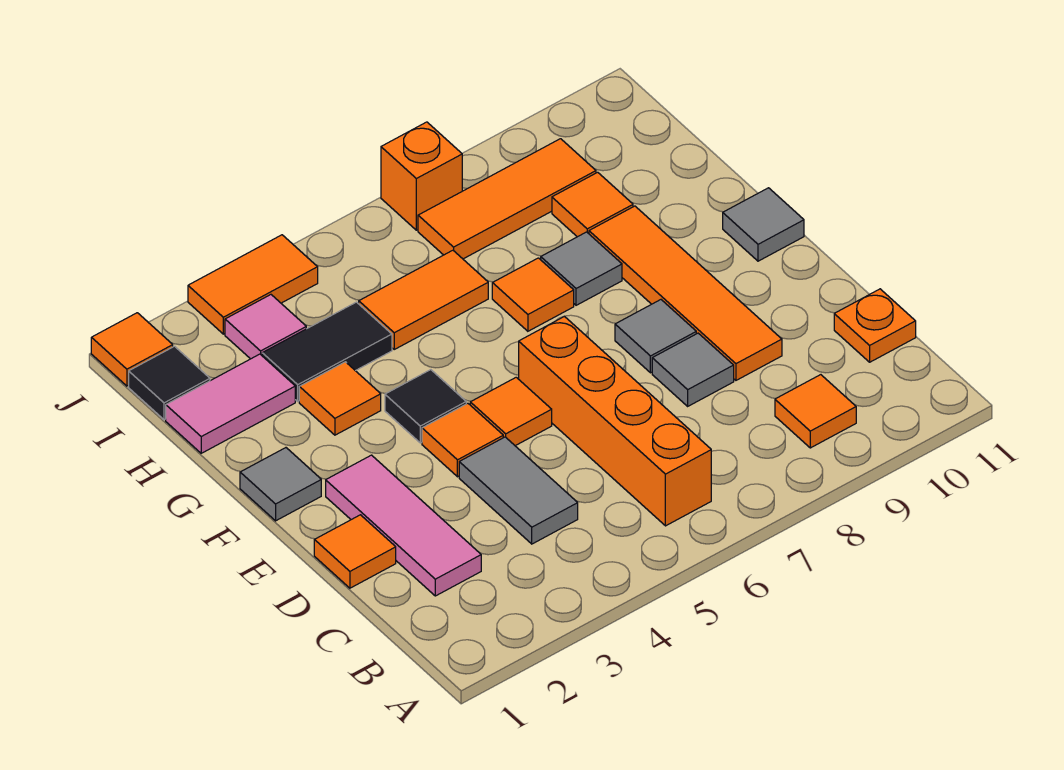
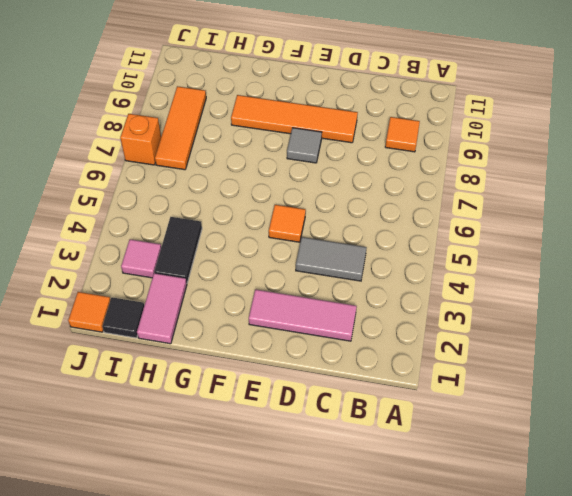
none -> orange 1x4 brick [519,316,711,526]
none -> orange 1x1 plate [834,289,916,362]
none -> orange 1x1 tile [314,515,396,588]

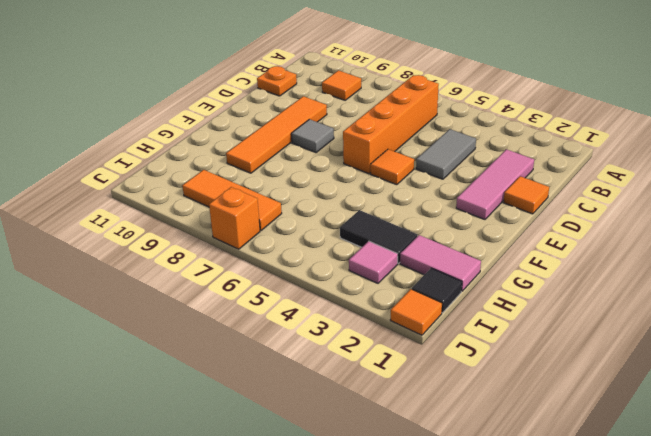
none -> grey 1x1 tile [652,333,734,406]
none -> orange 1x1 tile [422,403,503,477]
none -> grey 1x1 tile [240,448,321,521]

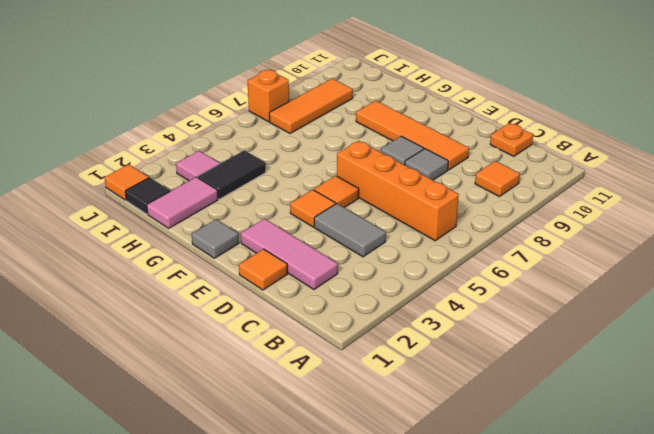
none -> black 1x1 tile [385,370,466,443]
none -> grey 1x1 tile [723,188,804,261]
none -> orange 1x1 tile [299,362,381,435]

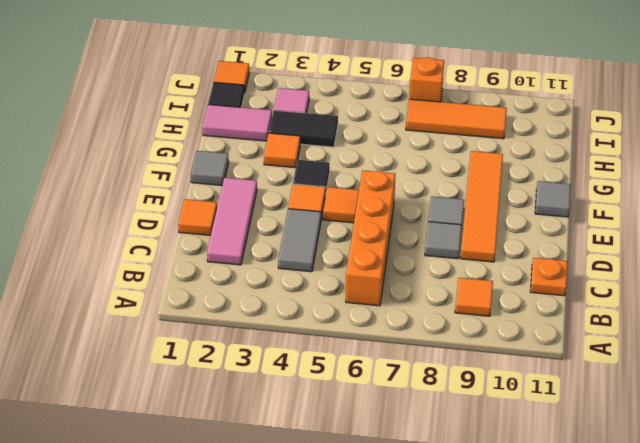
none -> orange 1x1 tile [492,258,574,331]
none -> grey 1x1 tile [541,232,622,305]
none -> orange 1x2 tile [359,250,488,349]

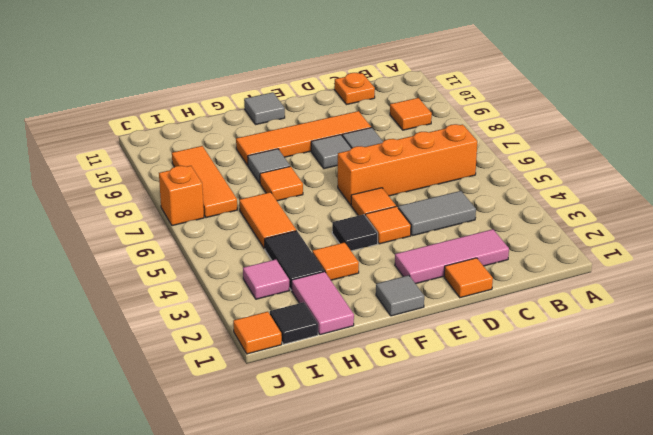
none -> orange 1x1 tile [552,172,633,237]
none -> orange 1x2 tile [188,235,318,334]

